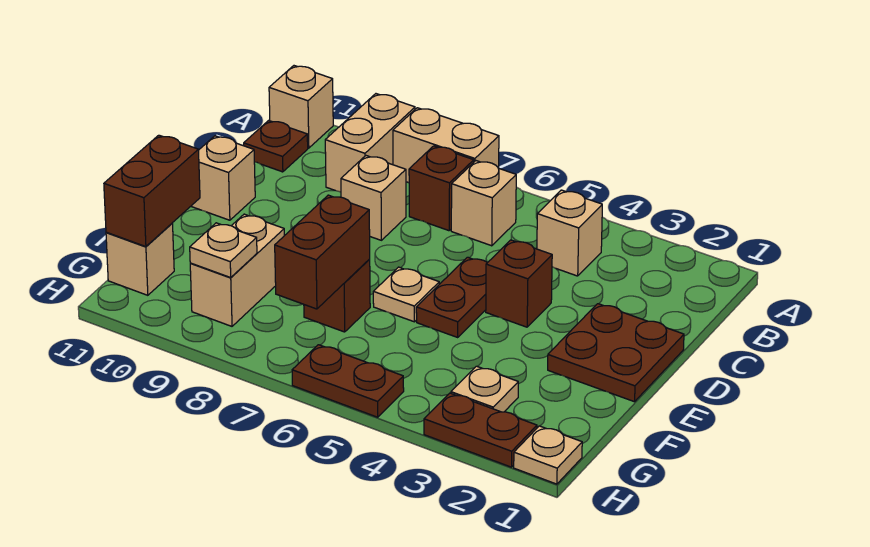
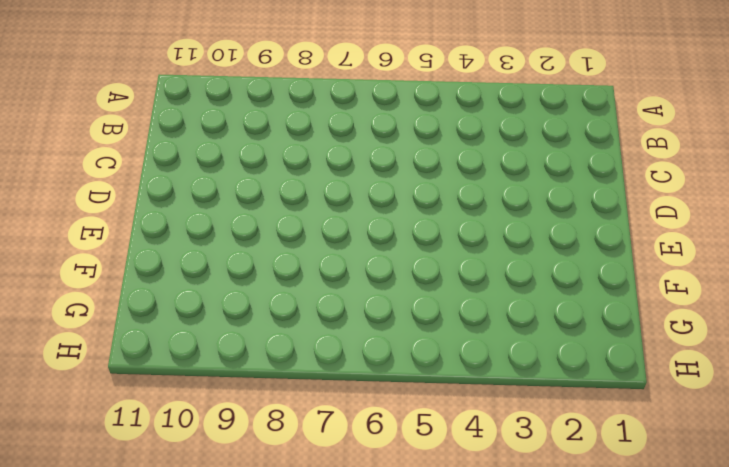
none -> tan 1x2 brick [393,108,499,183]
none -> tan 1x2 brick [325,94,415,192]
none -> tan 1x1 brick [269,66,333,148]

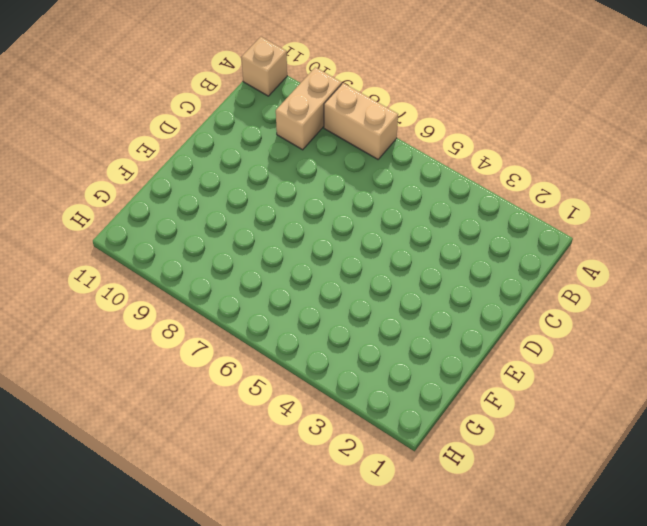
none -> tan 1x1 brick [537,190,602,276]
none -> tan 1x1 brick [451,161,516,246]
none -> brown 1x1 brick [409,146,474,231]

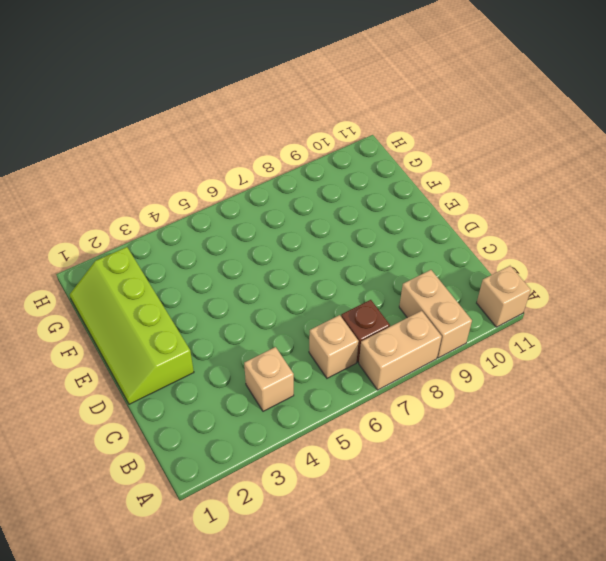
lime 2x4 slope [69,247,194,404] -> brown 2x2 plate [548,304,684,402]
none -> brown 1x1 plate [244,121,308,172]
none -> tan 1x1 brick [341,156,406,240]
none -> brown 1x1 brick [486,240,552,327]

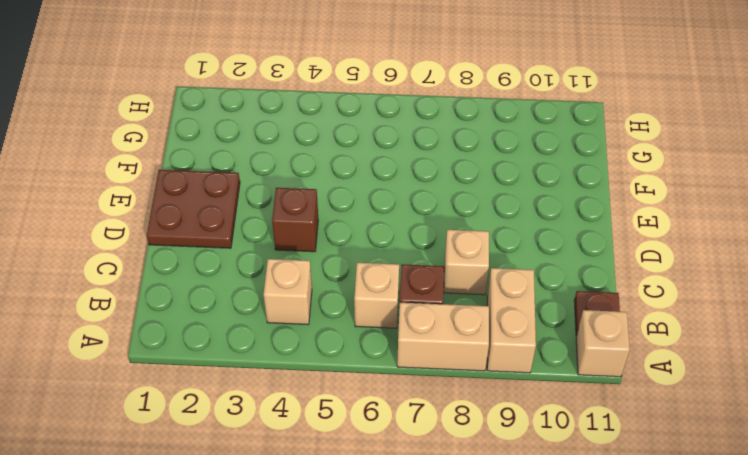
none -> brown 1x2 plate [416,257,487,337]
none -> tan 1x1 brick [191,136,255,220]
none -> tan 1x1 plate [373,267,439,322]

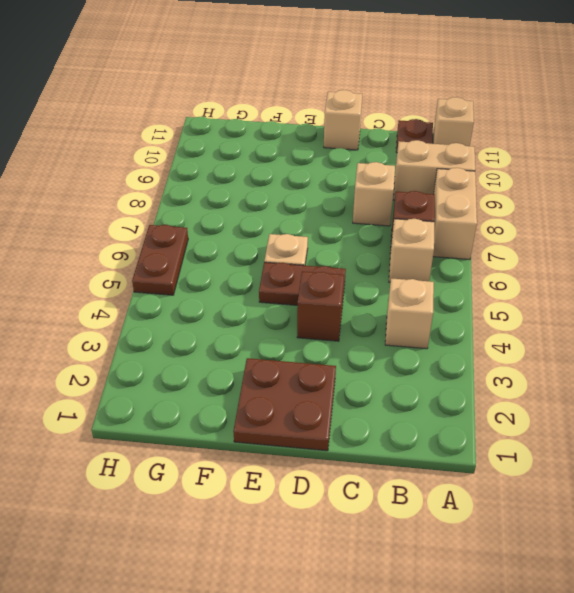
none -> brown 1x1 brick [304,259,370,332]
none -> tan 1x2 brick [190,214,284,326]
none -> tan 1x1 plate [451,366,518,412]

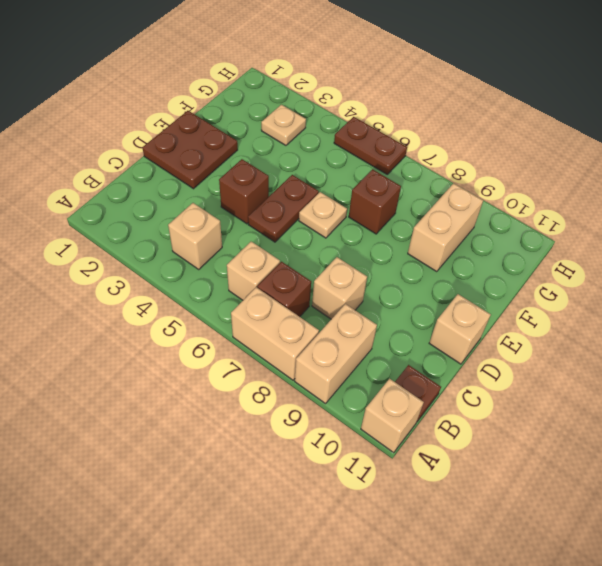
none -> tan 1x1 brick [106,224,174,295]
none -> tan 1x1 plate [514,426,582,484]
none -> brown 1x2 plate [424,393,537,467]

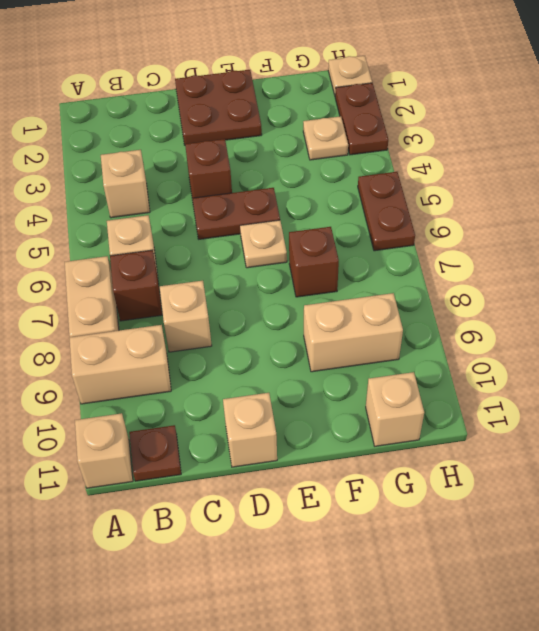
none -> brown 1x2 brick [275,195,370,309]
none -> brown 1x2 brick [104,135,200,247]
none -> tan 1x1 plate [190,223,257,277]

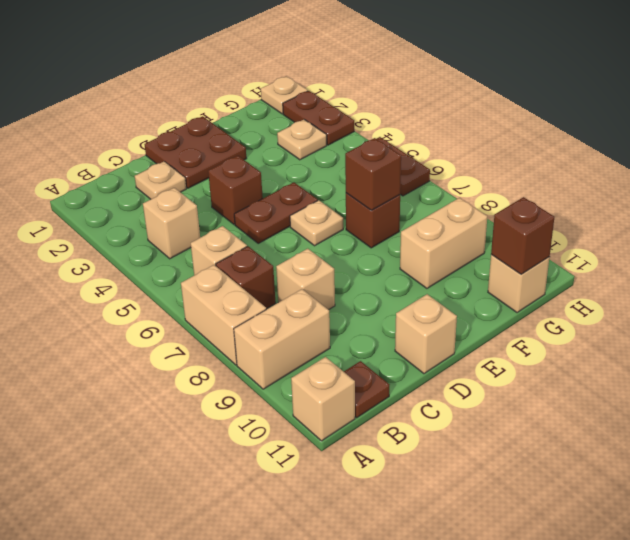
tan 1x1 plate [135,161,186,199] -> tan 1x1 plate moved to [190,223,257,277]
brown 1x1 brick [345,138,401,210] -> brown 1x2 brick [275,195,370,309]
brown 1x1 brick [491,197,554,274] -> brown 1x2 brick [104,135,200,247]

